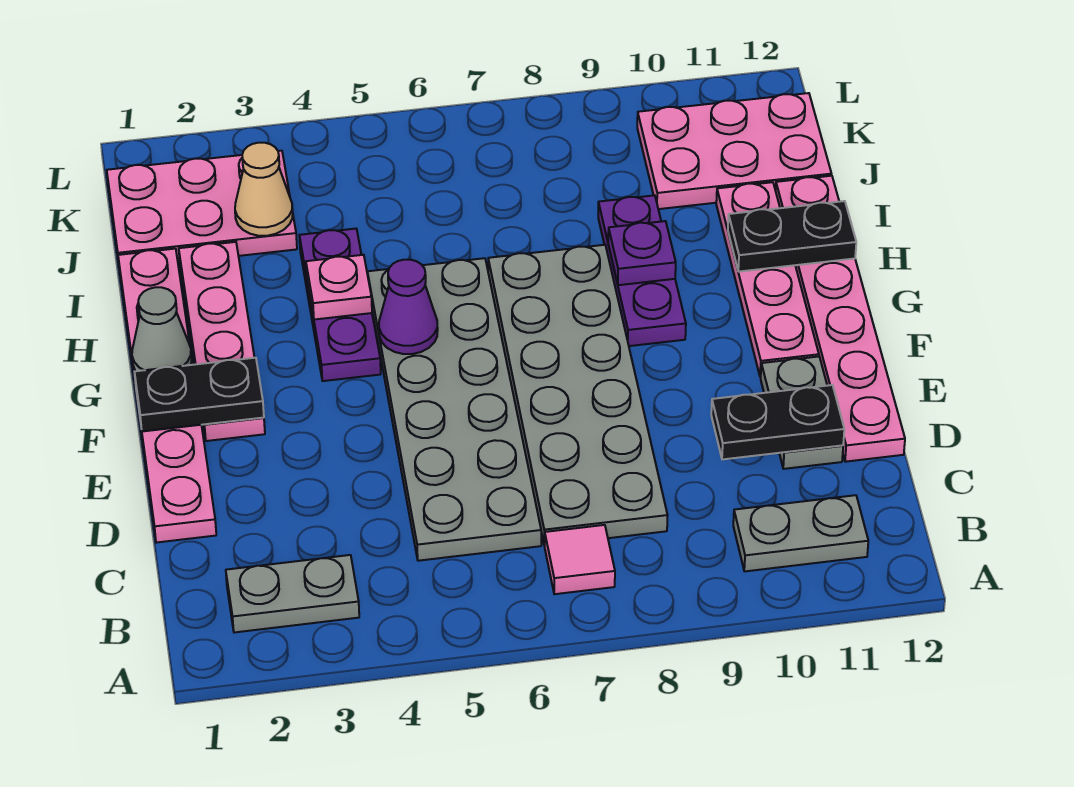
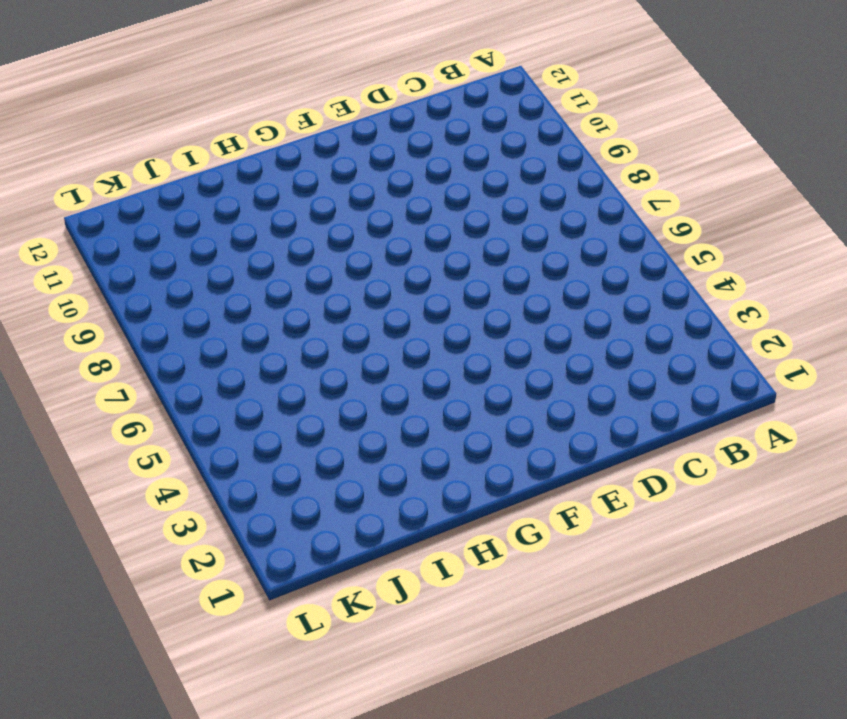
none -> grey 1x2 plate [226,555,359,632]
none -> pink 1x1 tile [544,525,615,594]
none -> grey 1x2 plate [733,495,868,571]

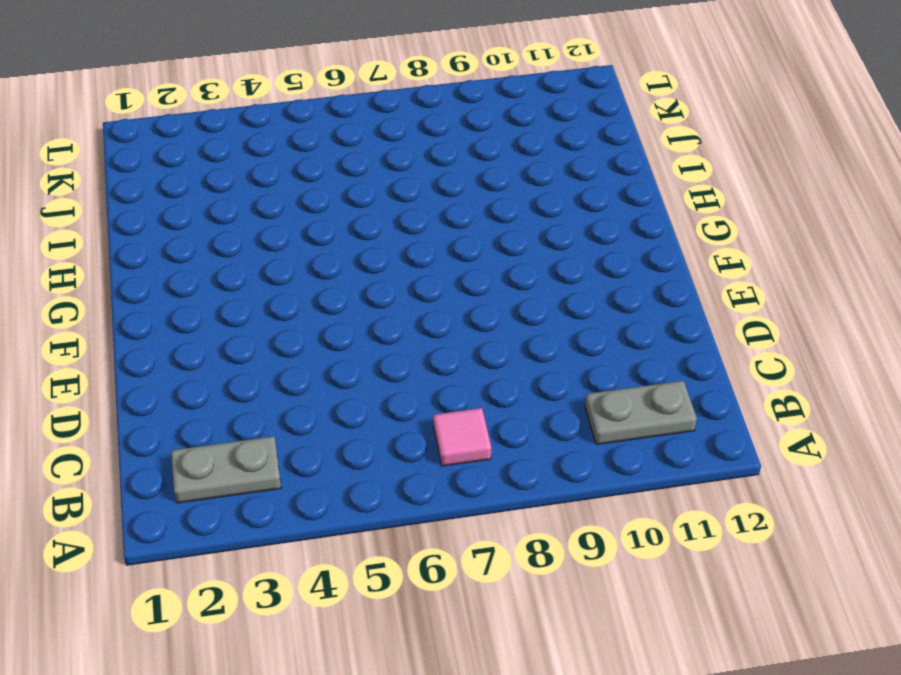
none -> grey 2x6 plate [367,258,541,561]
none -> grey 2x6 plate [488,245,668,545]
none -> pink 1x6 plate [118,249,216,543]

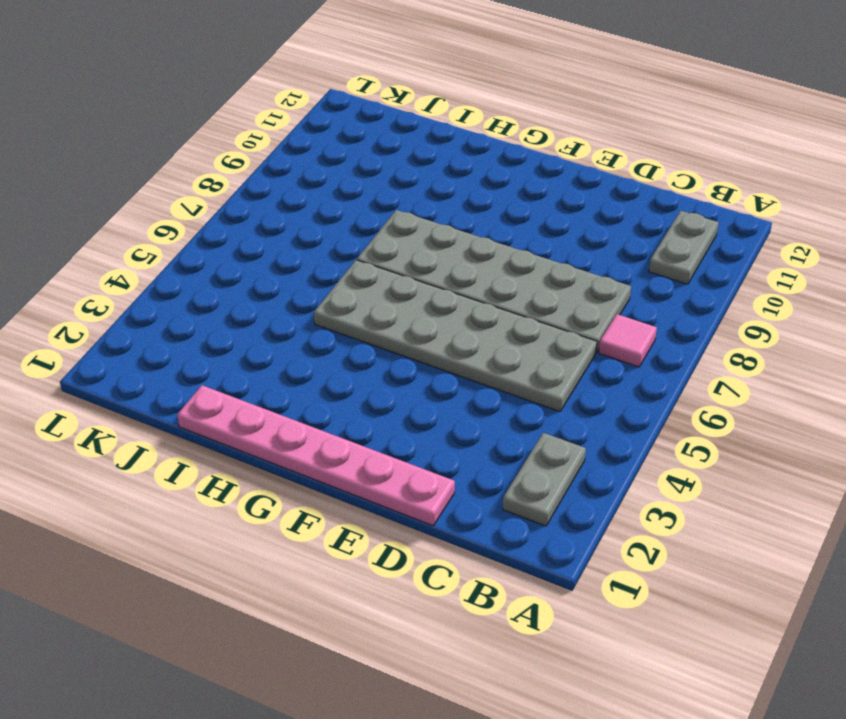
none -> grey 1x2 plate [761,357,843,469]
none -> pink 1x6 plate [776,176,905,462]
none -> pink 1x4 plate [179,242,265,441]

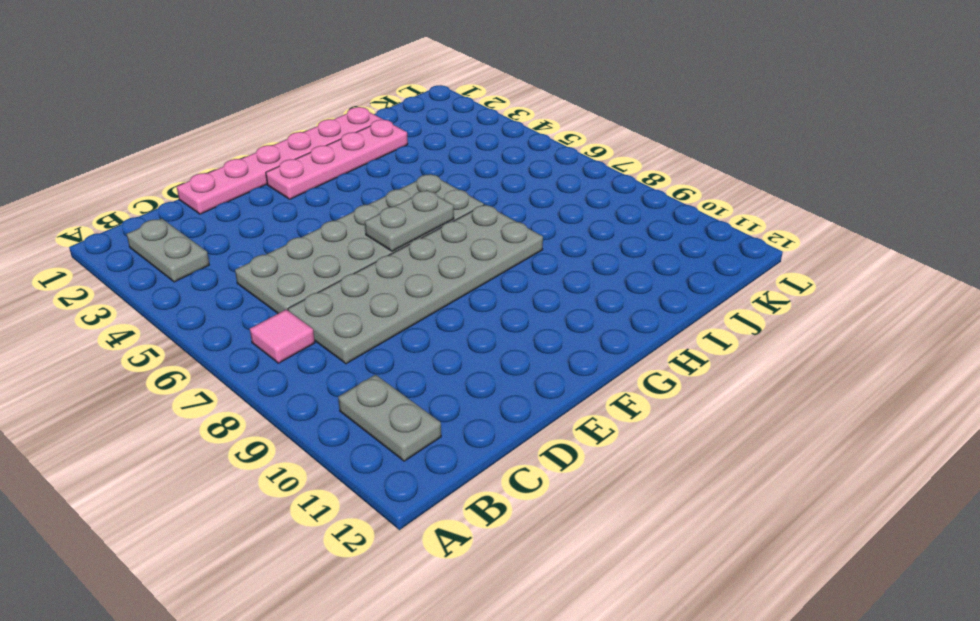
grey 1x2 plate [365,190,454,251] -> grey 1x2 plate moved to [761,357,843,469]
none -> pink 1x6 plate [776,176,905,462]
none -> pink 1x4 plate [716,182,819,377]
none -> purple 1x3 plate [299,229,381,381]

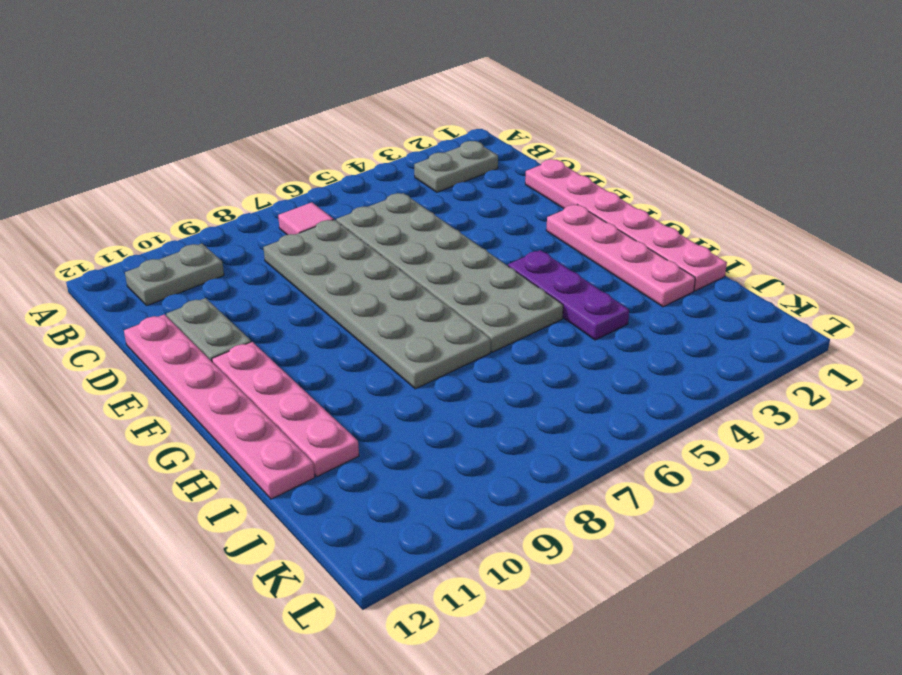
none -> purple 1x3 plate [598,195,686,346]
none -> pink 2x3 plate [107,151,297,263]
none -> pink 2x3 plate [637,93,831,209]

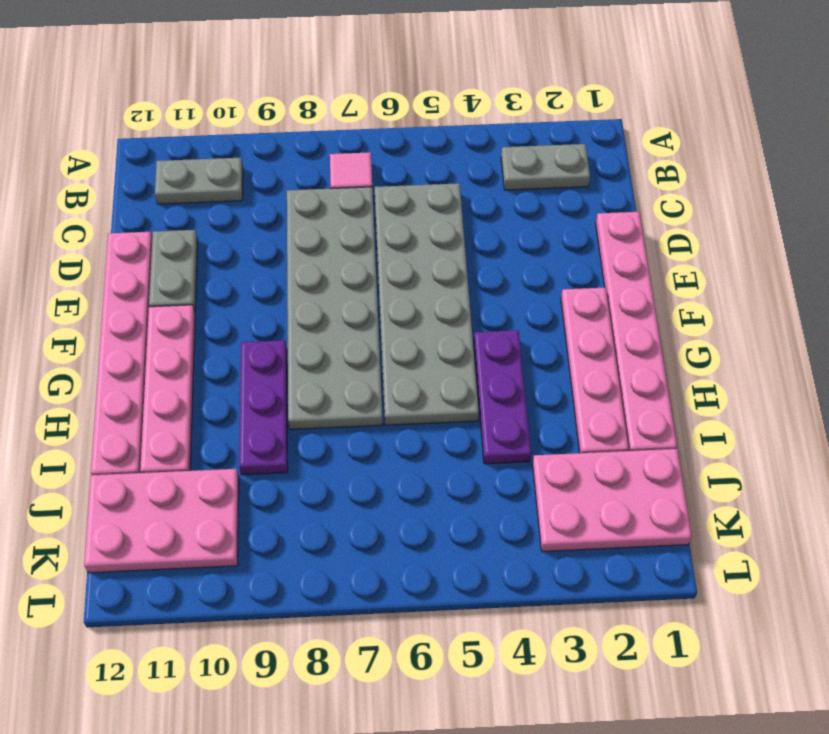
none -> black 1x2 plate [711,385,844,459]
none -> black 1x2 plate [135,358,264,431]
none -> grey 1x1 cone [132,287,192,371]

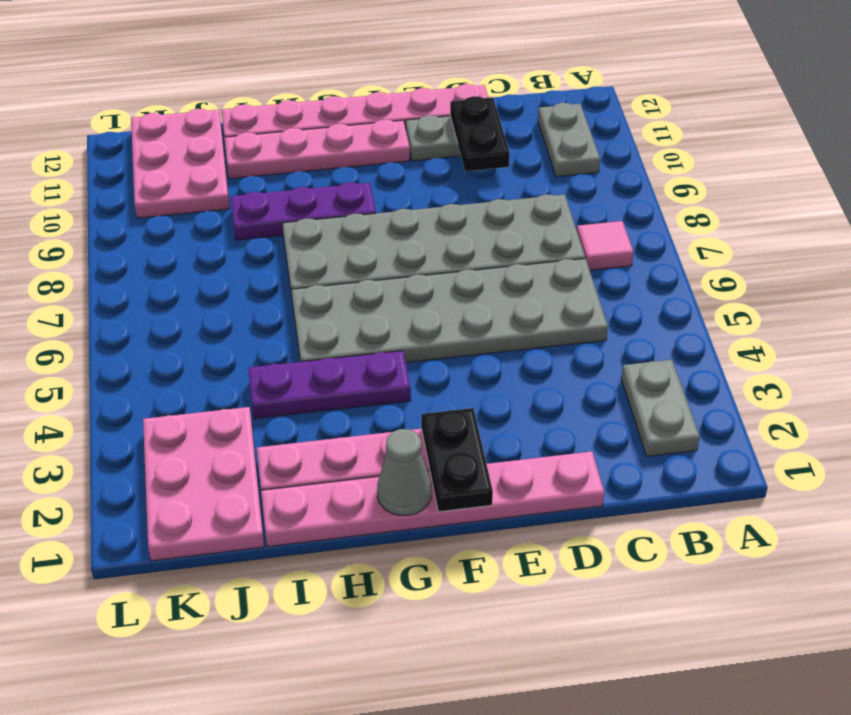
none -> purple 1x1 cone [379,260,438,354]
none -> pink 1x1 plate [306,255,372,320]
none -> purple 1x1 plate [608,221,676,285]

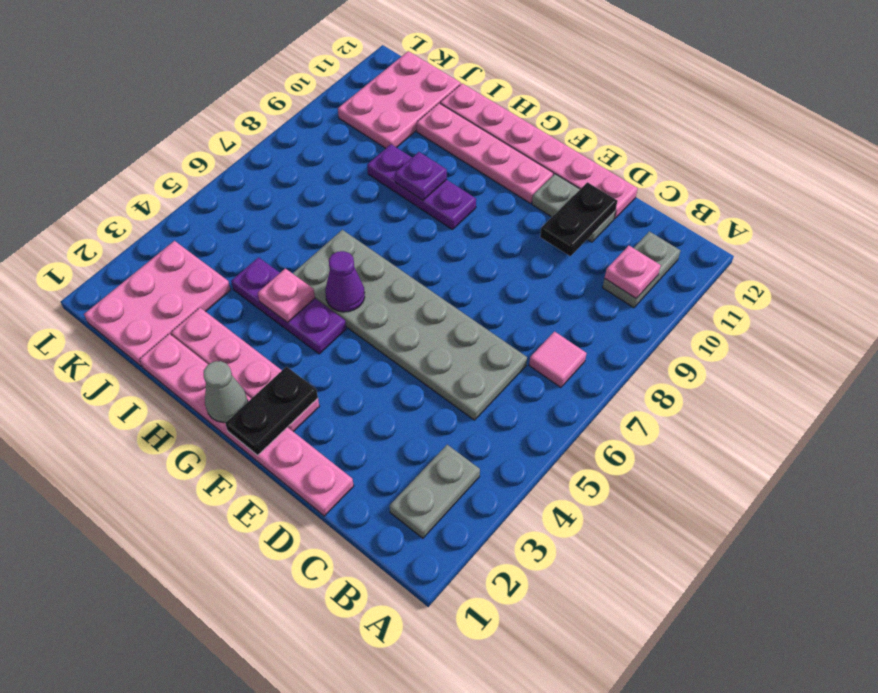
pink 1x1 plate [605,246,661,298] -> none
none -> grey 2x6 plate [488,245,668,545]
none -> black 1x2 plate [728,201,856,272]
none -> tan 1x1 cone [235,143,293,236]

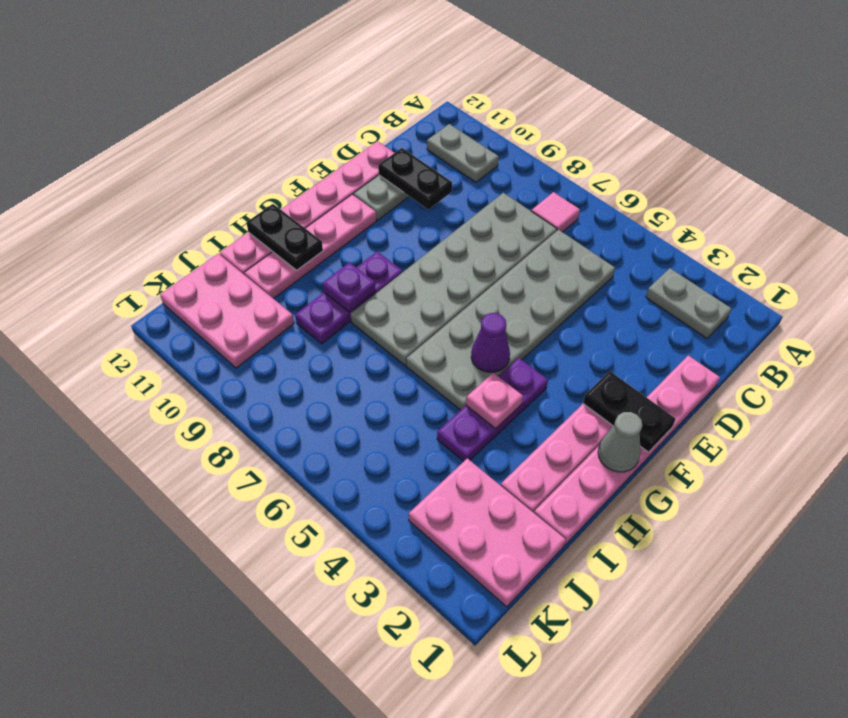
none -> tan 1x1 cone [235,143,293,236]

